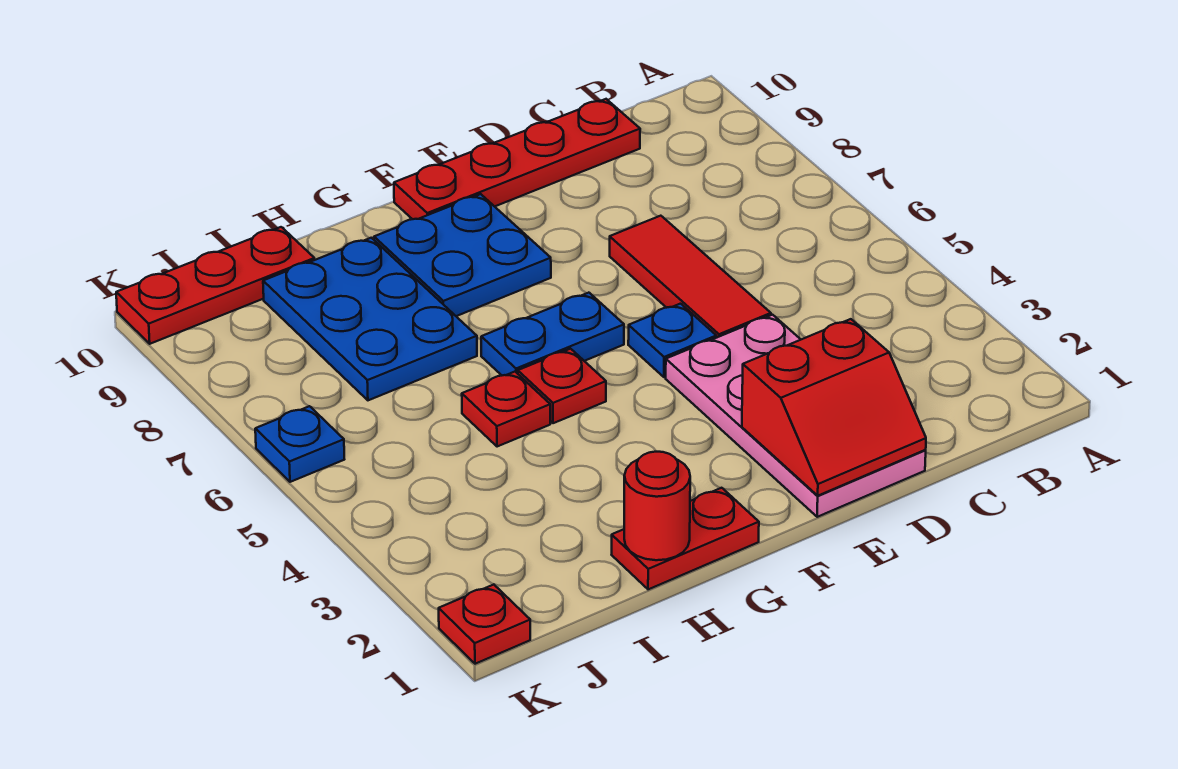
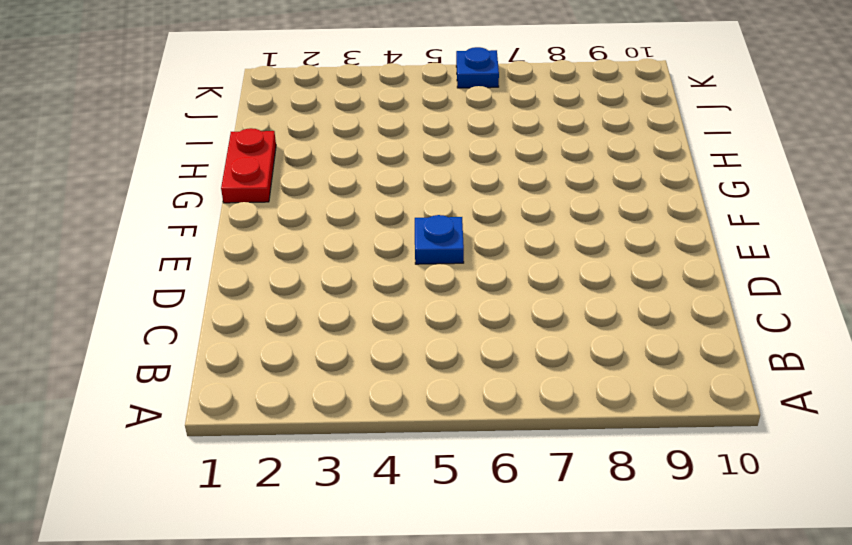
none -> red 1x4 plate [394,99,640,219]
none -> pink 2x4 plate [666,315,926,517]
none -> red 1x3 tile [610,216,771,338]

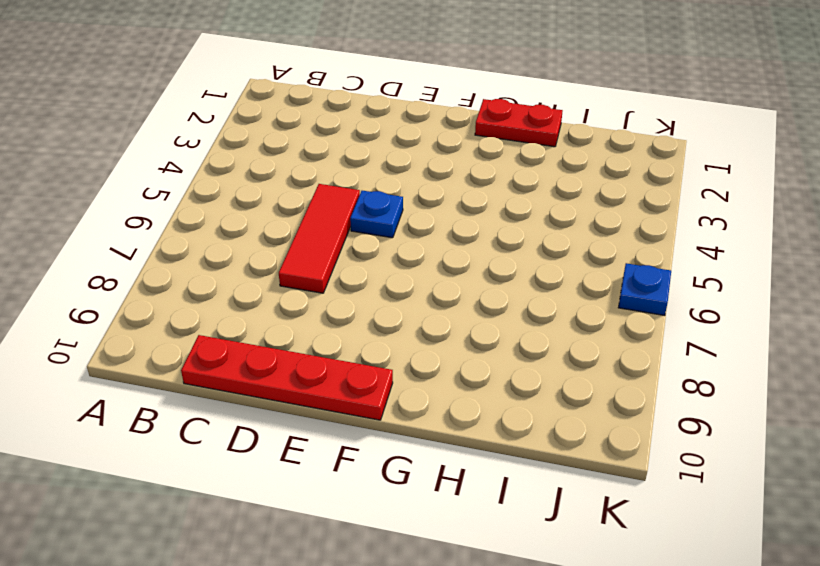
none -> pink 2x4 plate [666,315,926,517]
none -> blue 1x2 plate [481,293,624,375]
none -> blue 2x2 plate [374,194,551,316]

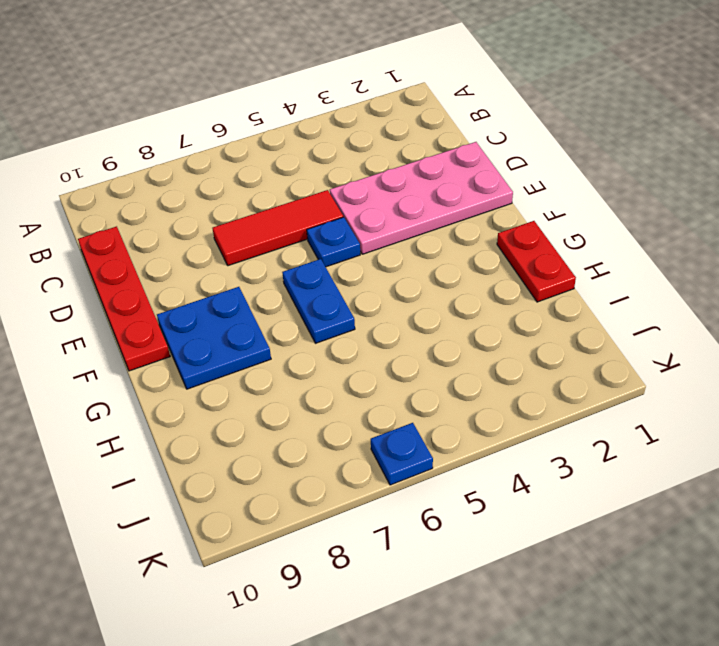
none -> red 1x1 plate [518,349,606,423]
none -> red 1x1 plate [462,372,550,447]
none -> blue 2x3 plate [263,238,477,400]

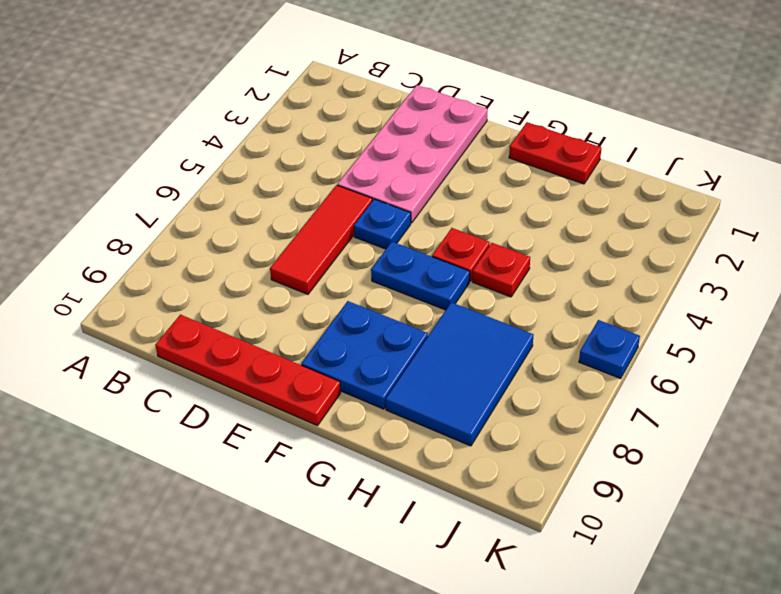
blue 2x3 tile [386,302,534,446] -> blue 2x3 plate [263,238,477,400]
none -> red 1x3 plate [116,227,314,344]
none -> red 1x1 plate [439,585,530,664]
none -> red 2x2 slope [742,319,926,496]

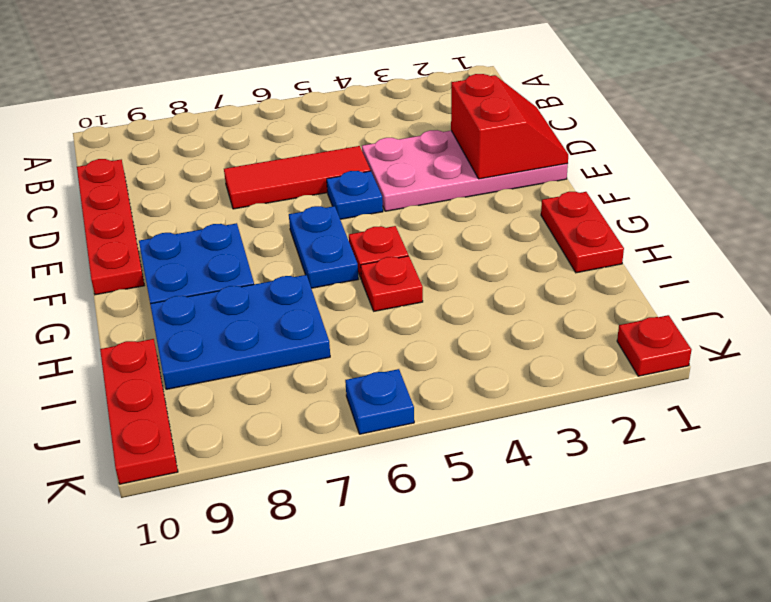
none -> red 1x1 round brick [624,452,690,560]

